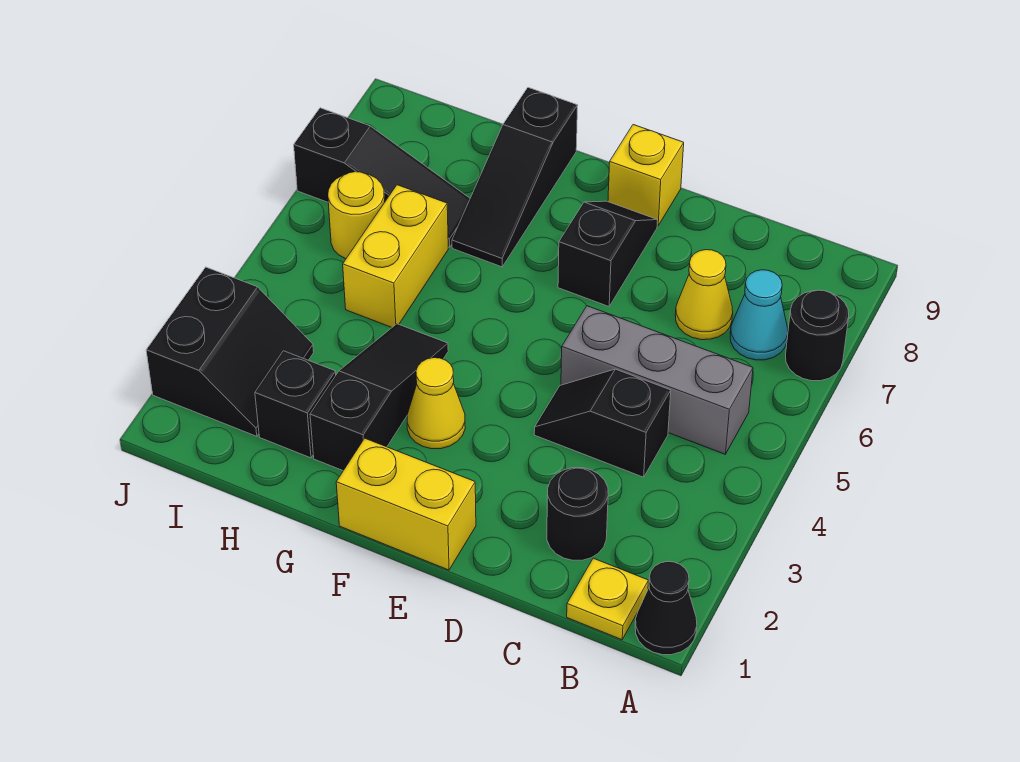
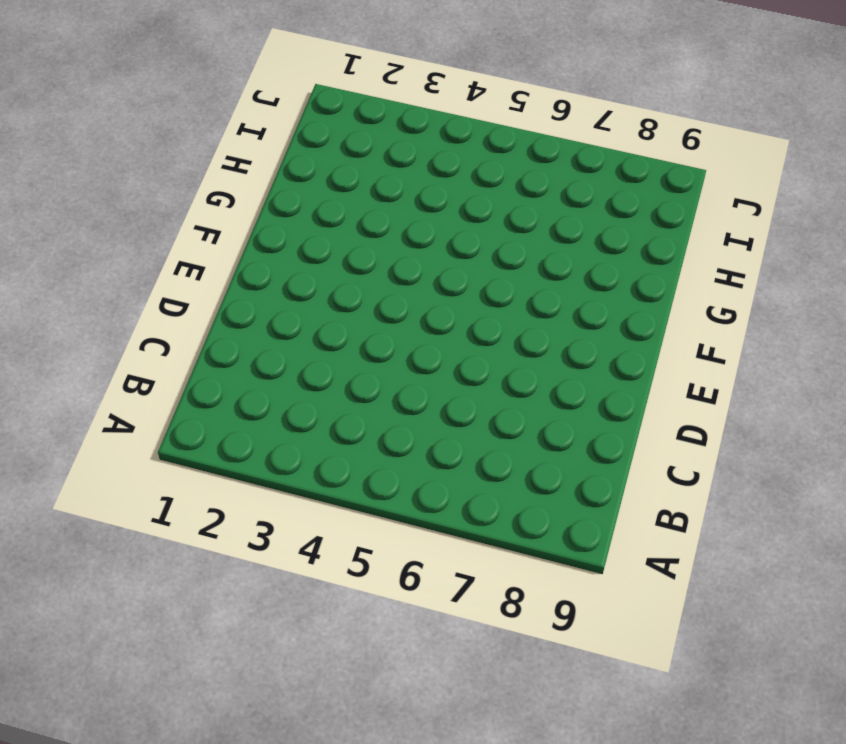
none -> black 1x1 cone [635,562,697,655]
none -> black 1x1 round brick [786,290,849,381]
none -> yellow 1x1 plate [567,558,648,640]

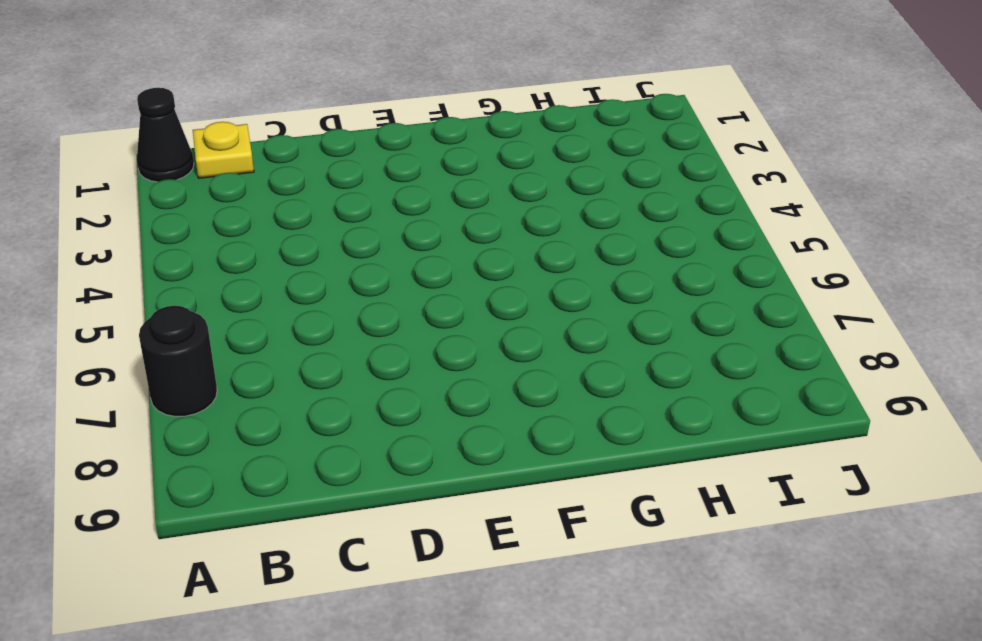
none -> grey 1x3 brick [561,306,753,454]
none -> cyan 1x1 cone [730,270,788,360]
none -> black 1x1 round brick [547,468,608,560]

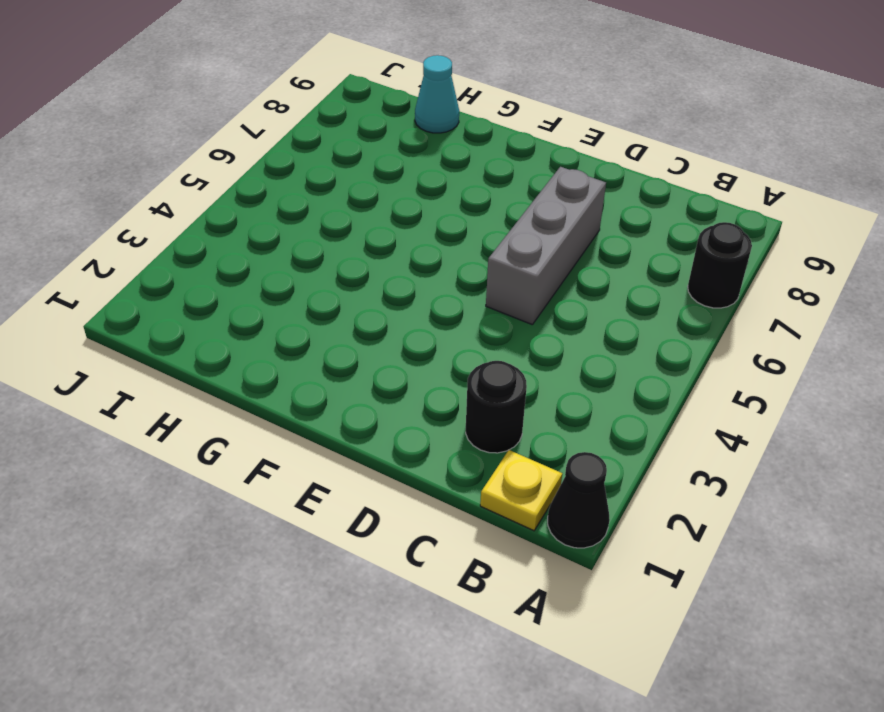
grey 1x3 brick [486,167,606,325] -> grey 1x3 brick turned to [561,306,753,454]
cyan 1x1 cone [415,55,459,133] -> cyan 1x1 cone moved to [730,270,788,360]
none -> black 1x2 slope [534,369,671,477]
none -> yellow 1x1 cone [675,250,733,340]
none -> yellow 1x2 brick [336,438,476,570]

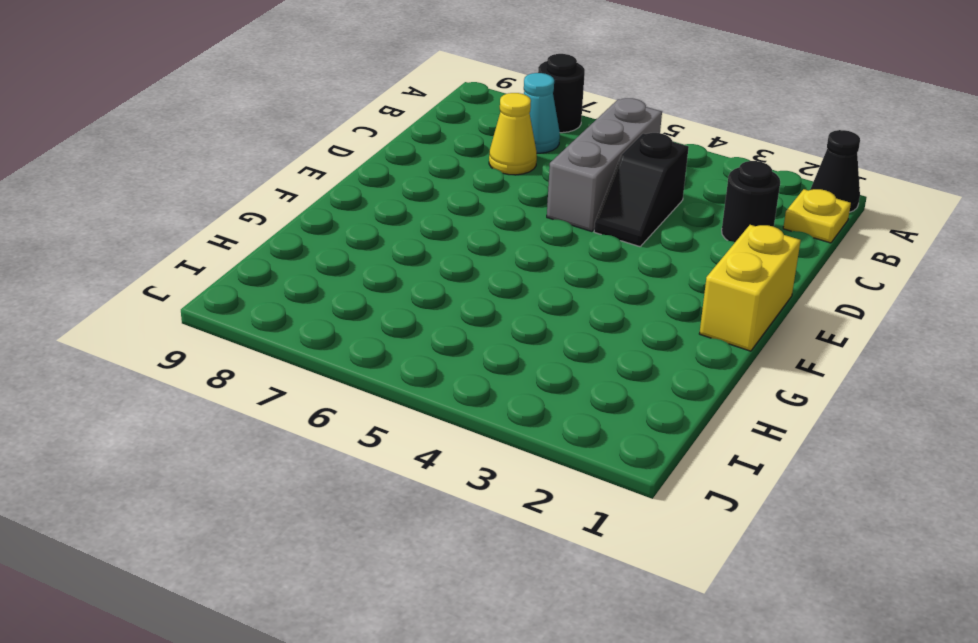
none -> black 1x2 slope [558,201,657,306]
none -> yellow 1x1 brick [608,125,684,226]
none -> yellow 1x1 cone [407,358,465,449]

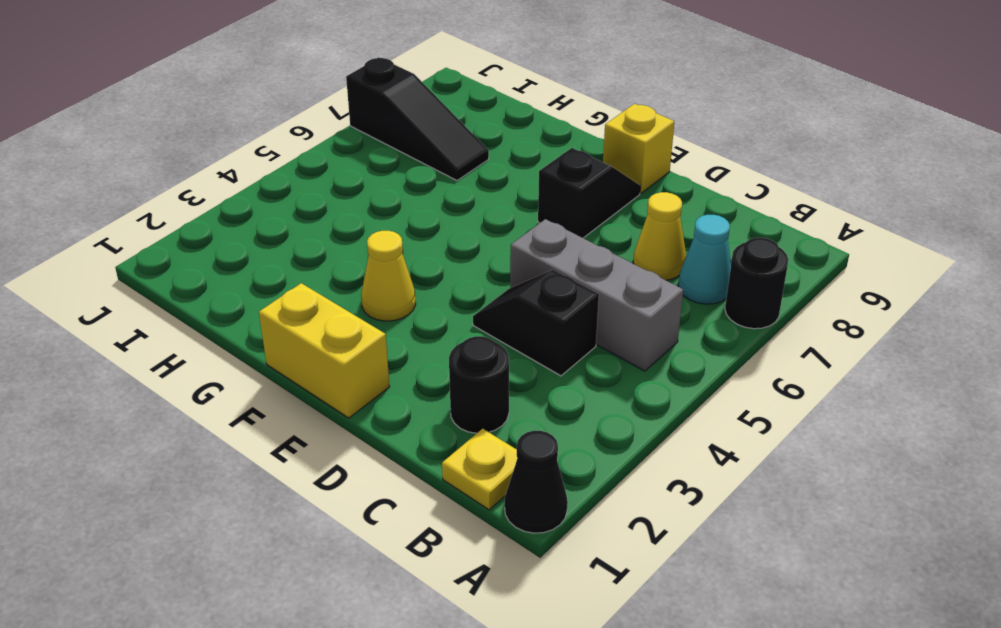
none -> black 1x3 slope [310,324,448,471]
none -> black 1x3 slope [452,88,578,267]
none -> black 1x1 brick [255,351,336,458]

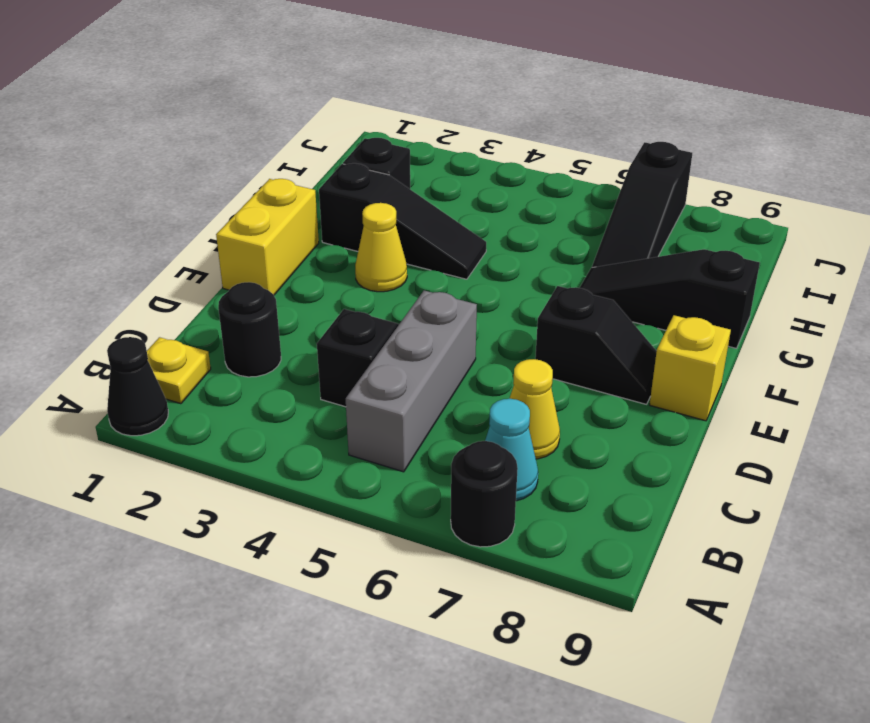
none -> yellow 1x2 brick [343,185,448,327]
none -> black 2x2 slope [146,267,314,436]
none -> yellow 1x1 round brick [328,172,385,259]

